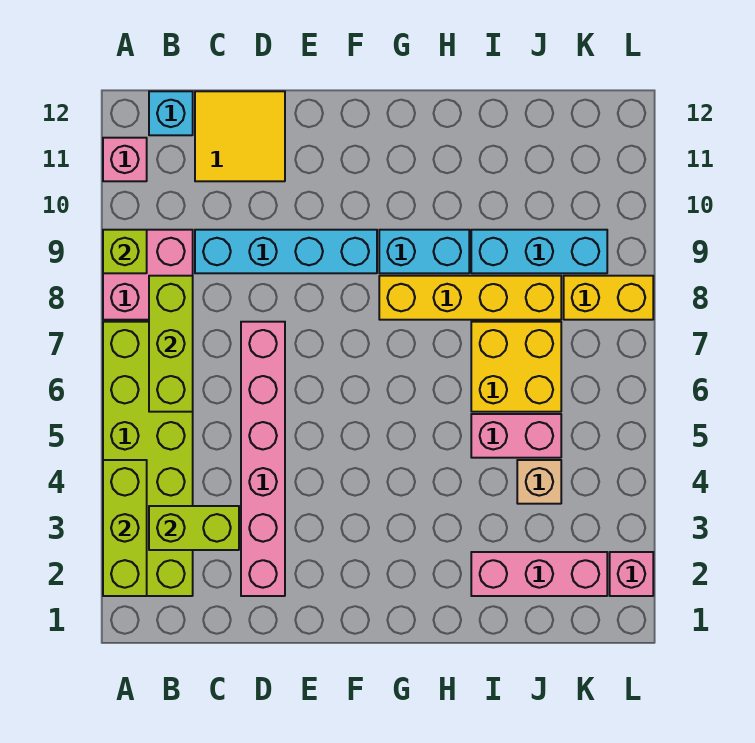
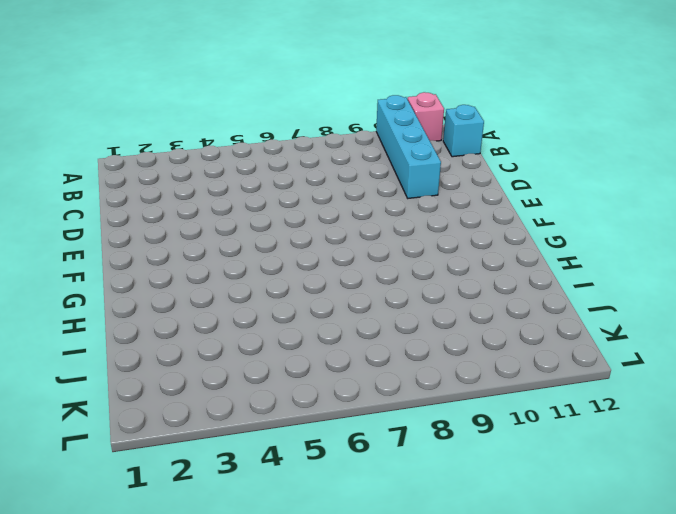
cyan 1x4 brick [376,95,441,198] -> cyan 1x4 brick moved to [195,230,377,273]
none -> lime 2x6 brick [103,322,193,596]
none -> pink 2x2 brick [103,230,193,320]
none -> yellow 2x2 tile [195,91,285,181]

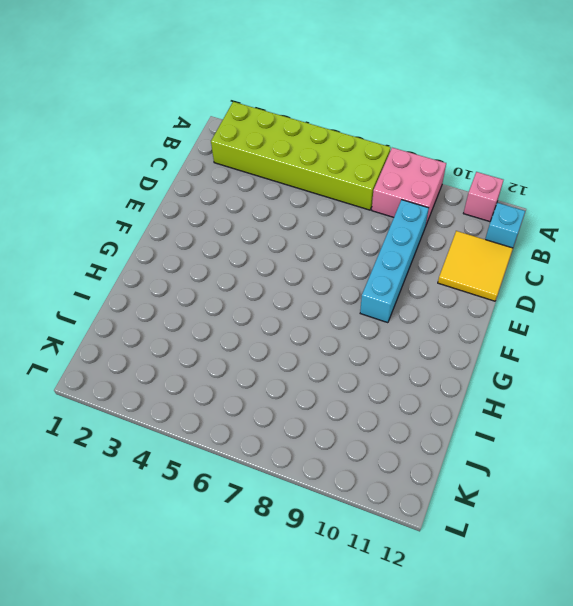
none -> pink 1x6 brick [241,322,285,596]
none -> yellow 1x4 brick [379,276,561,320]
none -> cyan 1x2 brick [379,230,469,273]

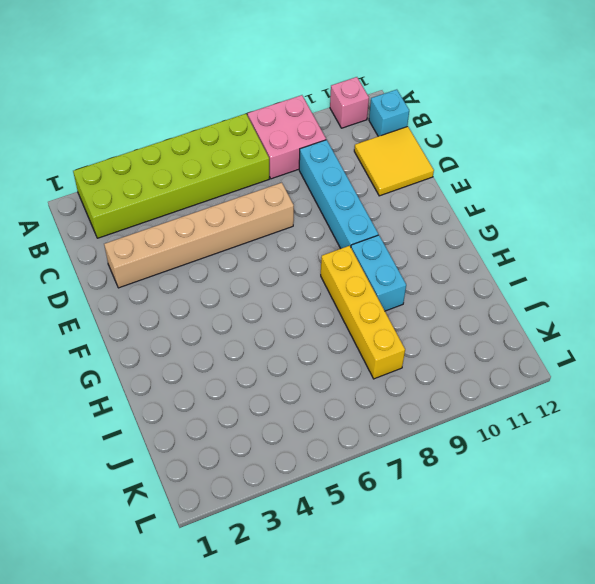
tan 1x6 brick [104,183,294,288] -> pink 1x6 brick [241,322,285,596]
none -> pink 1x3 brick [471,552,607,596]
none -> pink 1x2 brick [471,414,561,458]
none -> yellow 2x2 brick [471,322,561,412]

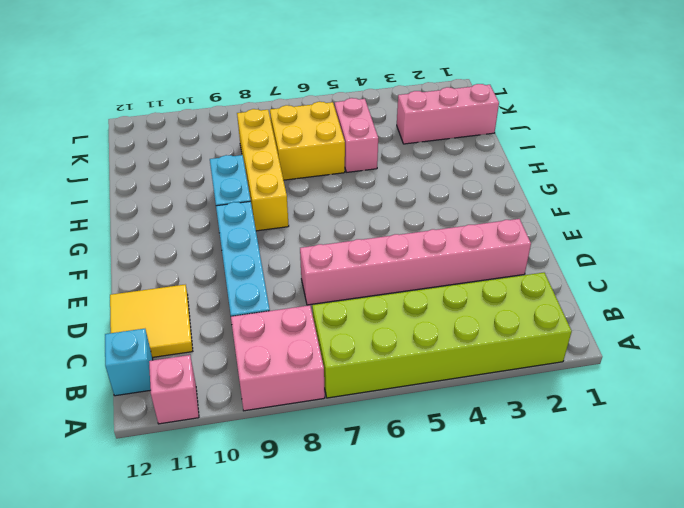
pink 1x3 brick [397,84,499,144] -> pink 1x3 brick turned to [471,552,607,596]
none -> cyan 1x3 brick [471,230,607,273]
none -> tan 1x1 brick [517,460,561,504]
none -> yellow 1x2 brick [564,276,653,320]

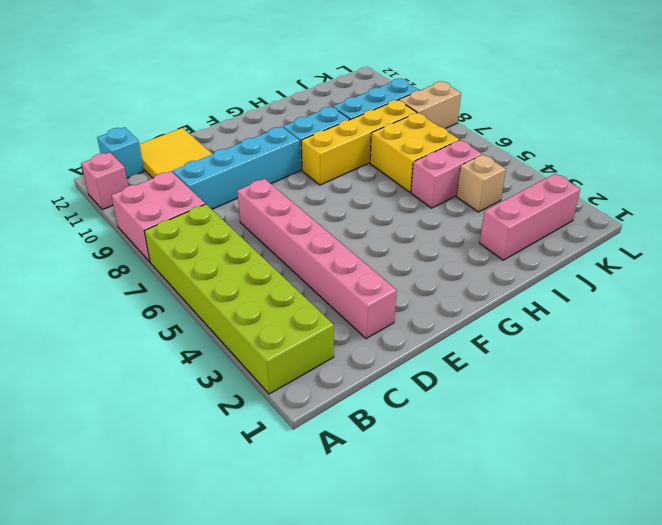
tan 1x2 brick [399,81,461,129] -> yellow 1x2 brick [564,276,653,320]
none -> pink 1x1 brick [610,552,653,596]
none -> lime 1x3 brick [103,460,147,596]
none -> lime 1x1 brick [103,230,147,273]

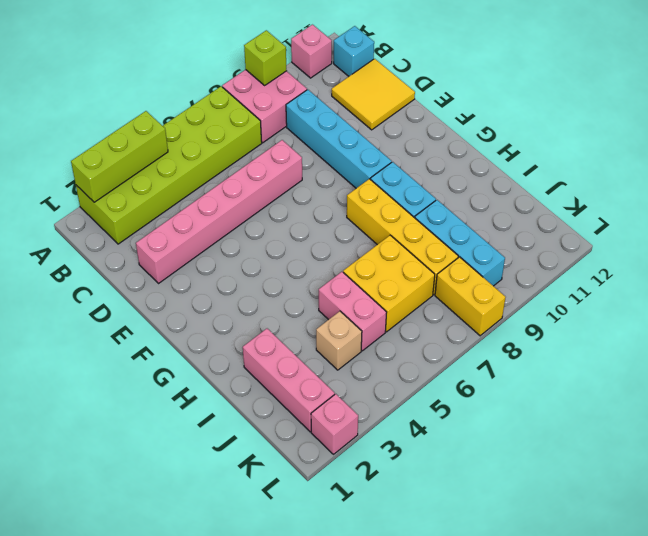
none -> lime 1x2 brick [149,506,239,550]
none -> lime 1x3 brick [149,276,193,412]

